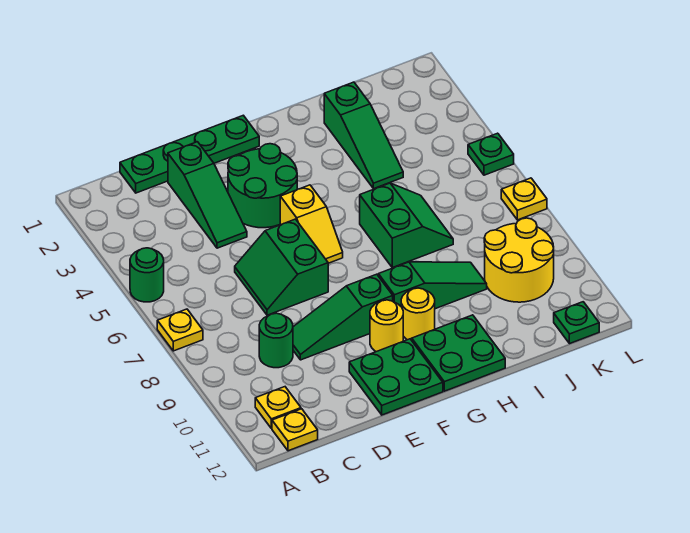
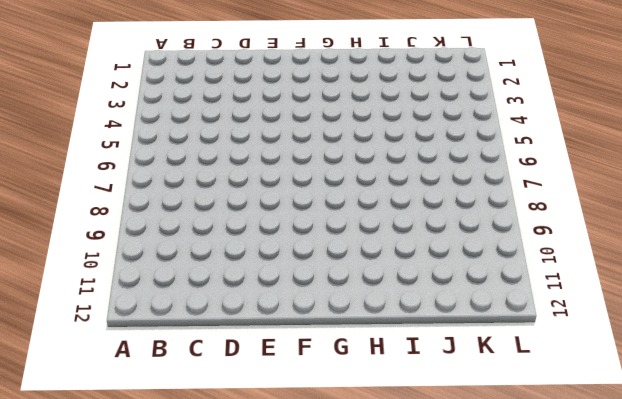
none -> green 1x1 round brick [130,248,164,302]
none -> yellow 1x1 plate [157,309,203,351]
none -> yellow 1x1 plate [255,387,301,428]

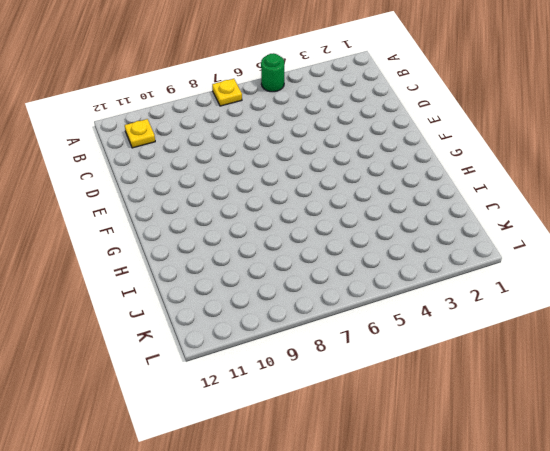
none -> yellow 1x1 plate [272,409,318,451]
none -> green 1x4 plate [120,115,259,193]
none -> green 1x1 round brick [259,313,293,368]

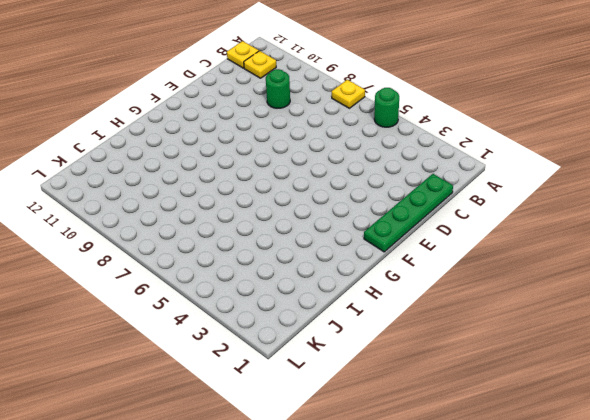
none -> green 1x3 slope [168,142,247,248]
none -> green 2x2 slope [235,219,328,315]
none -> green 1x3 slope [293,274,393,360]

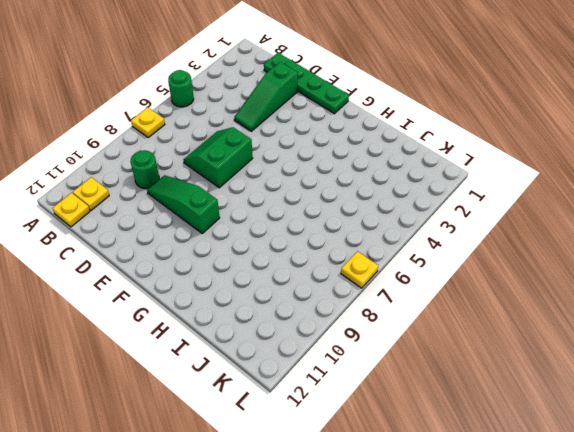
none -> green 2x2 round brick [228,144,297,228]
none -> green 2x2 plate [349,339,443,415]
none -> yellow 1x2 slope [280,185,343,263]

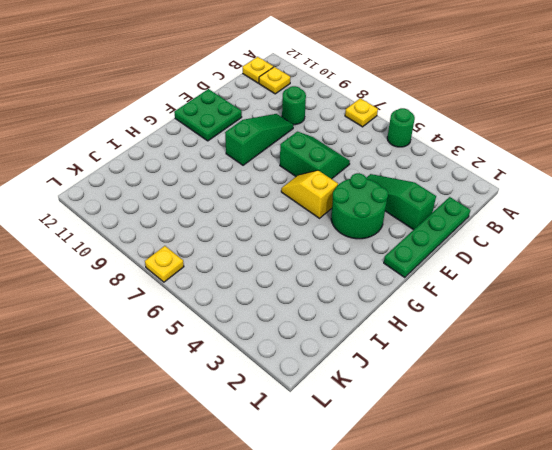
none -> yellow 1x1 round brick [370,300,403,352]
none -> green 1x3 slope [378,262,487,309]
none -> yellow 1x1 round brick [401,288,435,340]

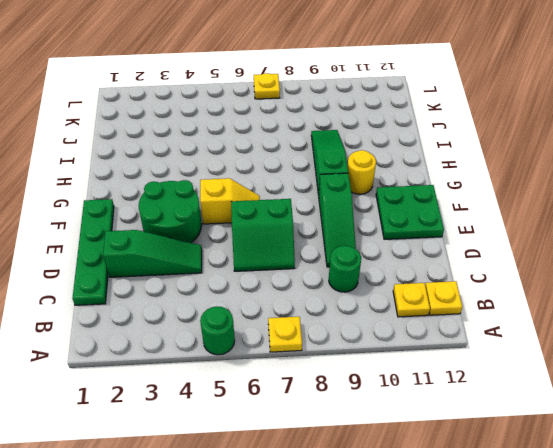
none -> yellow 1x1 round brick [370,300,403,352]
none -> green 2x2 plate [412,315,505,391]
none -> green 2x2 slope [360,183,453,268]

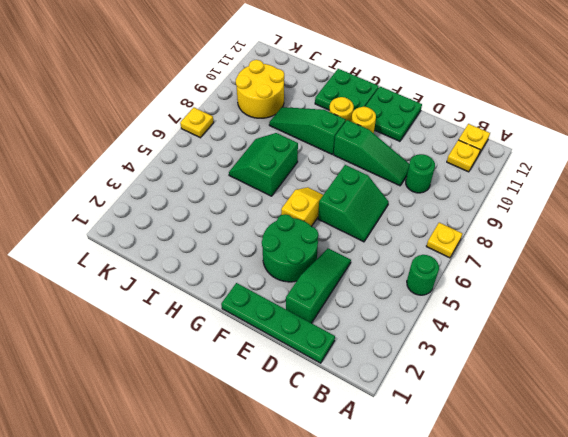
none -> green 1x3 slope [324,82,403,189]
none -> green 1x1 plate [554,302,599,344]
none -> green 1x1 plate [468,133,514,175]

